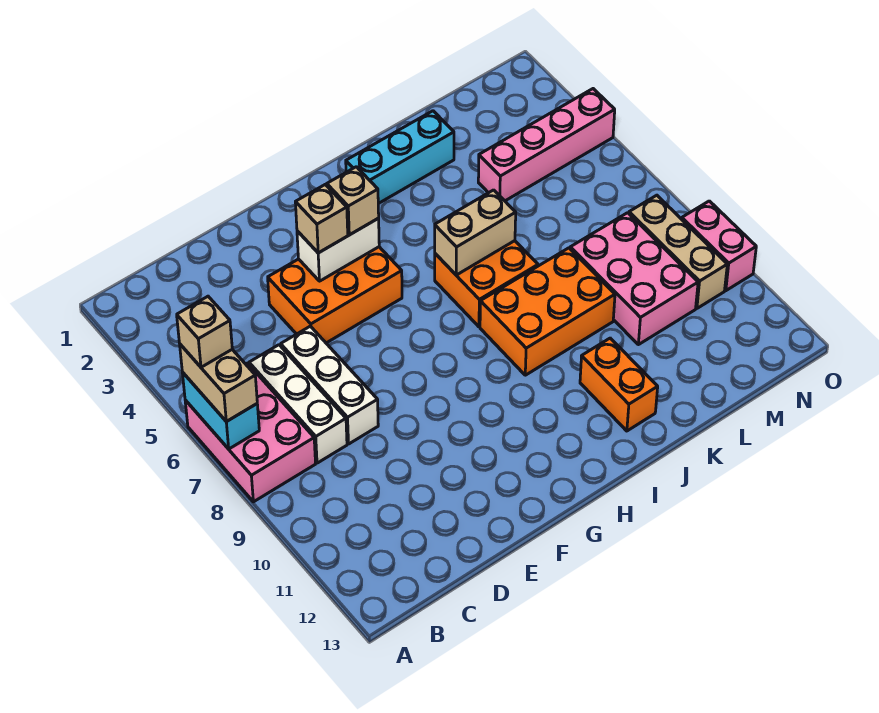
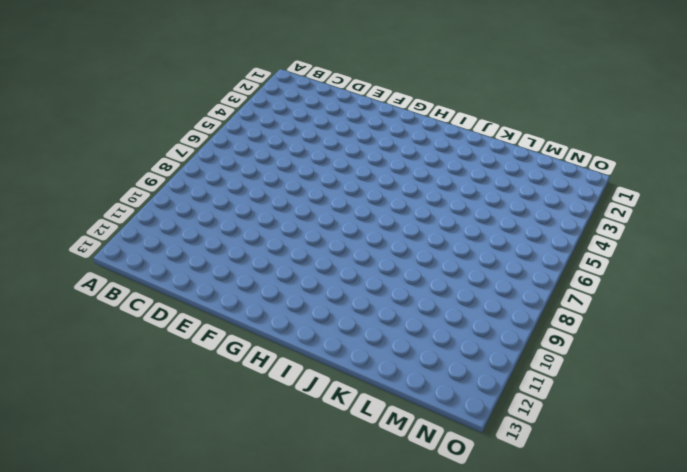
none -> pink 2x3 brick [185,363,316,502]
none -> white 1x3 brick [249,345,347,463]
none -> white 1x3 brick [281,326,378,444]

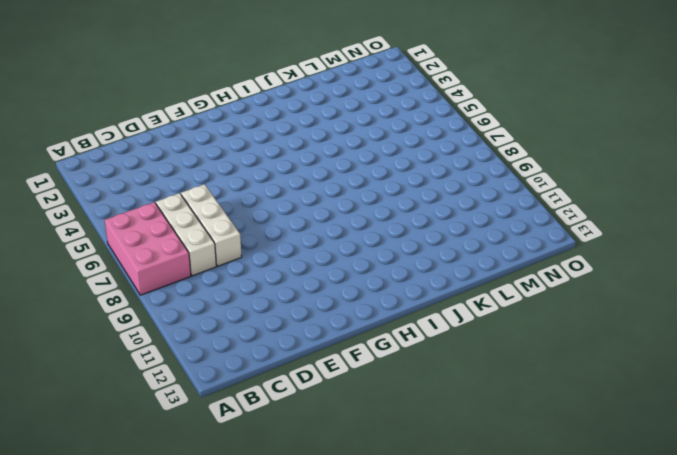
none -> orange 2x3 brick [268,247,402,343]
none -> cyan 1x3 brick [346,111,454,204]
none -> orange 2x2 brick [435,241,538,327]

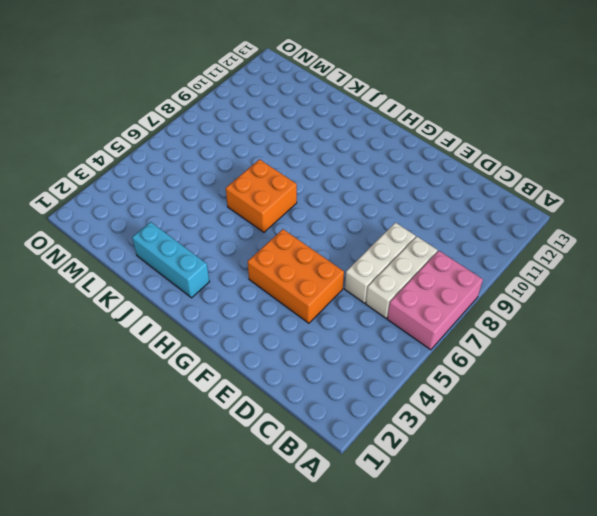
none -> orange 2x3 brick [480,248,615,375]
none -> orange 1x2 brick [580,338,658,431]
none -> pink 1x4 brick [478,89,615,201]

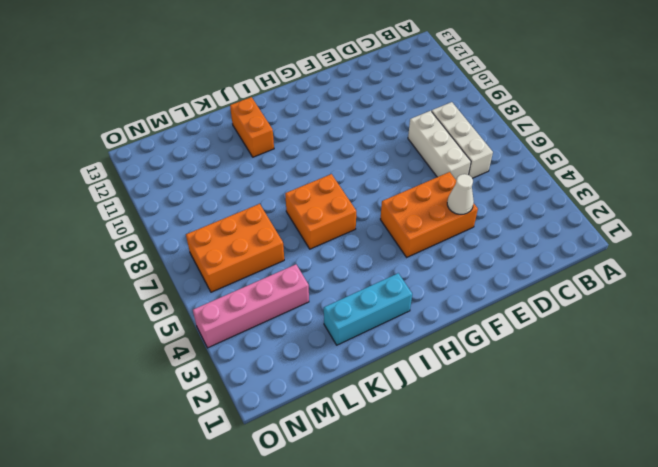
white 1x1 cone [447,174,474,214] -> none
orange 2x3 brick [186,204,284,292] -> orange 2x3 brick moved to [480,248,615,375]
none -> pink 2x3 brick [185,363,316,502]
none -> pink 2x3 brick [570,213,698,345]
none -> tan 1x3 brick [629,195,727,308]

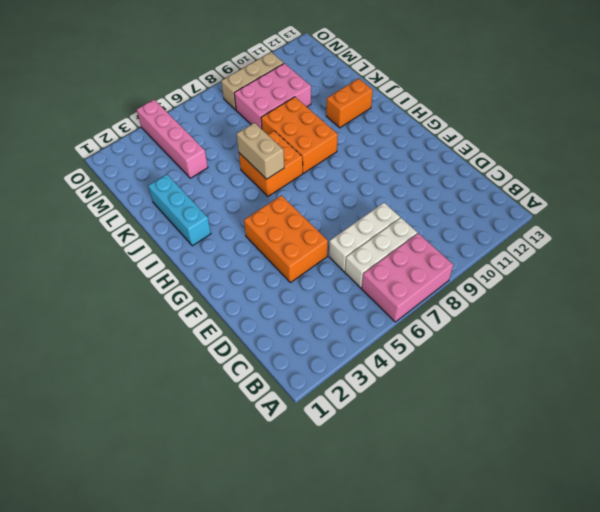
none -> pink 1x2 brick [682,201,756,291]
none -> cyan 1x2 brick [182,372,259,449]
none -> white 1x2 brick [297,218,379,281]

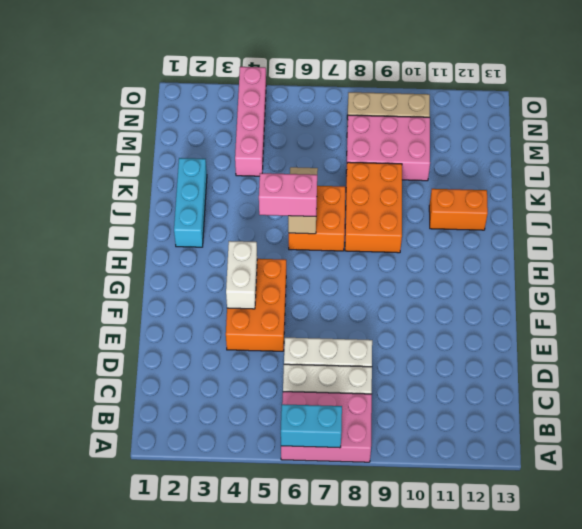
pink 1x2 brick [259,173,317,216] -> pink 1x2 brick moved to [682,201,756,291]
none -> tan 1x2 brick [180,344,257,422]
none -> tan 1x1 brick [295,185,348,253]
none -> tan 1x1 brick [327,167,379,235]

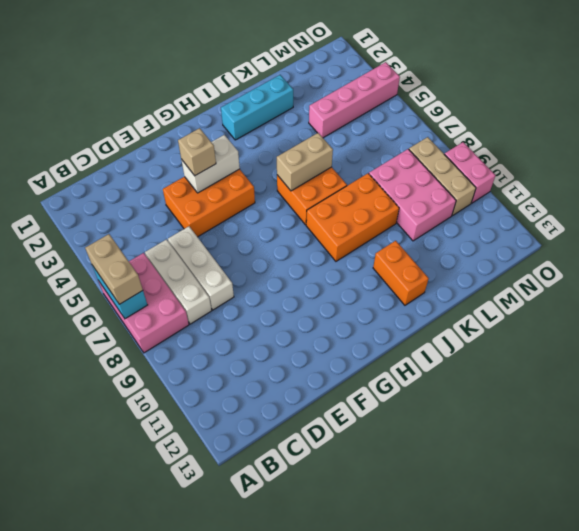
none -> tan 1x1 brick [327,167,379,235]
none -> tan 1x1 brick [177,296,232,367]

